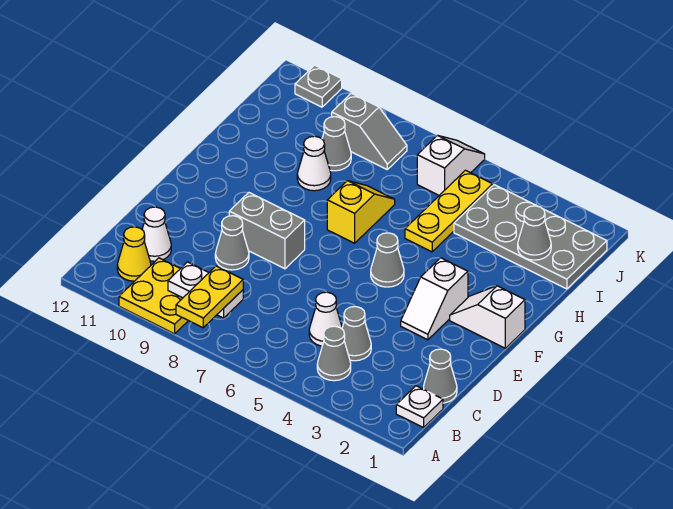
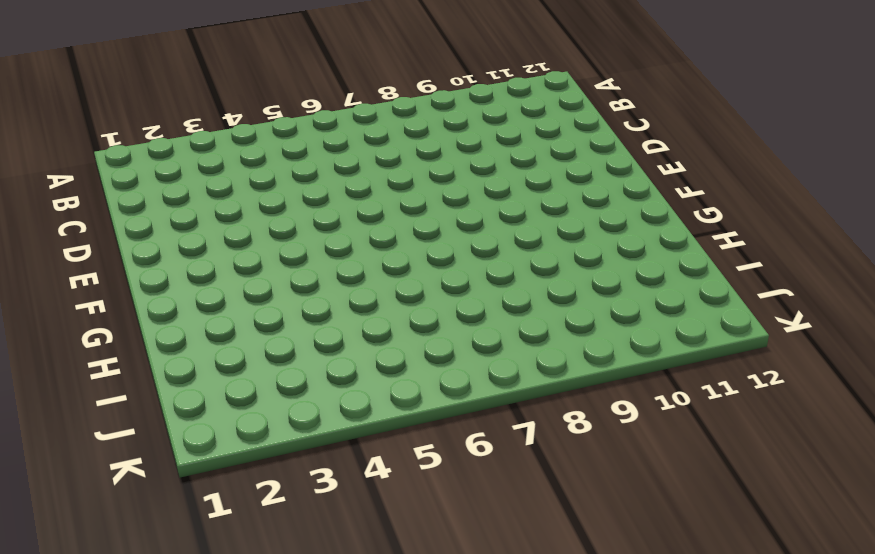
none -> yellow 2x2 plate [119,258,188,334]
none -> white 1x1 plate [396,386,443,428]
none -> grey 1x1 cone [317,326,351,381]

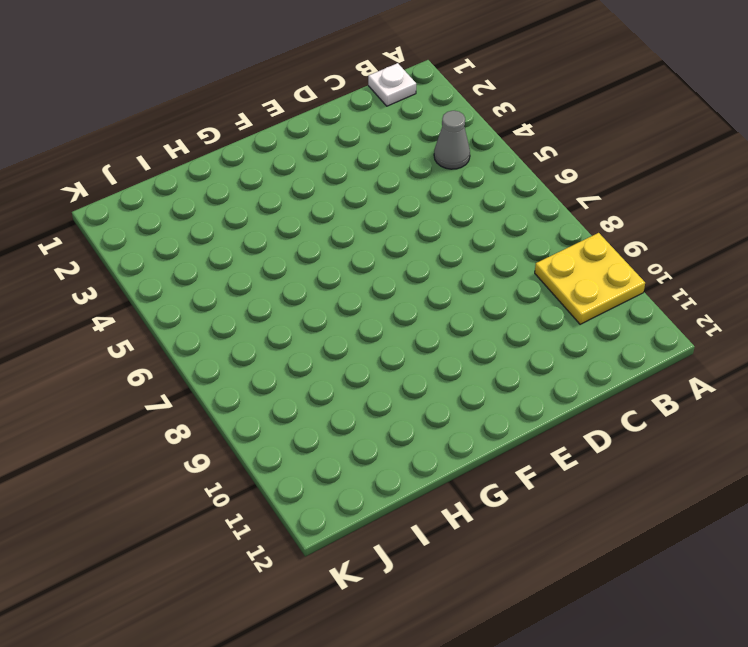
none -> yellow 1x1 cone [117,227,151,281]
none -> grey 1x1 cone [424,349,457,403]
none -> grey 1x1 cone [342,307,371,361]

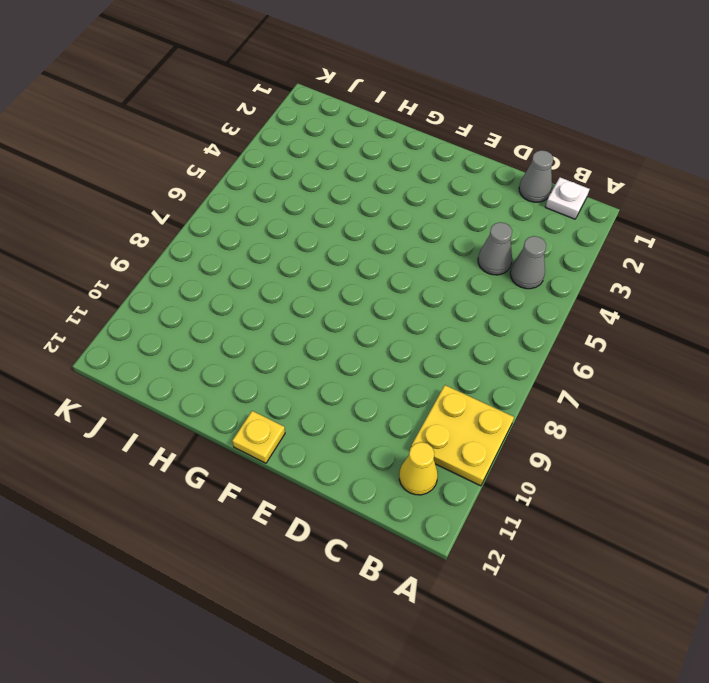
yellow 1x1 plate [232,411,285,463] -> none
none -> white 1x1 cone [309,292,342,346]
none -> white 1x1 cone [142,207,171,261]
none -> grey 1x1 cone [215,216,249,270]

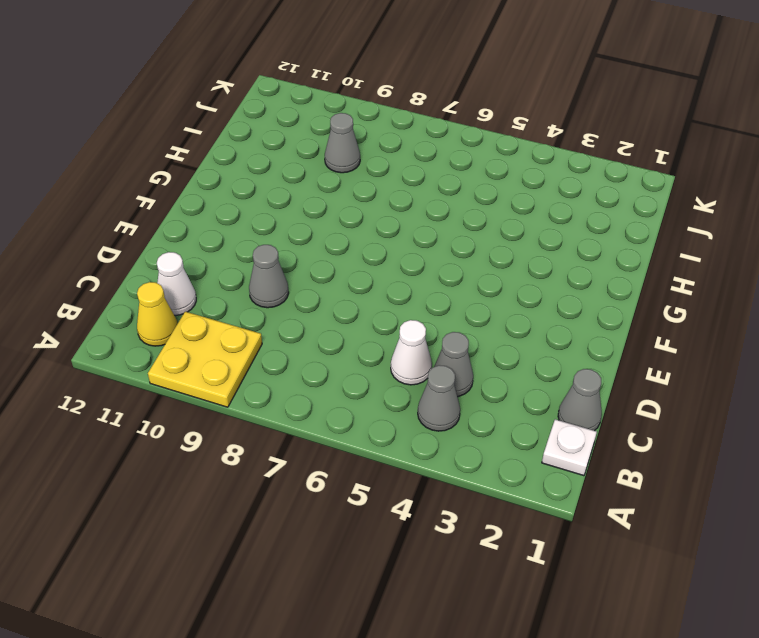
none -> white 1x2 slope [401,258,468,340]
none -> grey 1x2 brick [229,193,305,269]
none -> white 1x2 slope [450,286,525,348]

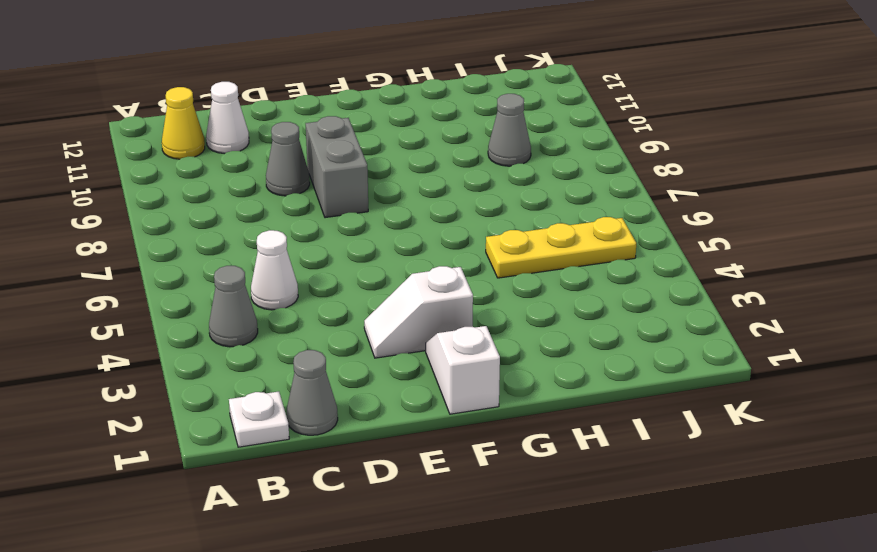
none -> yellow 2x2 plate [119,258,188,334]
none -> grey 1x1 cone [342,307,371,361]
none -> grey 1x1 cone [371,233,404,287]

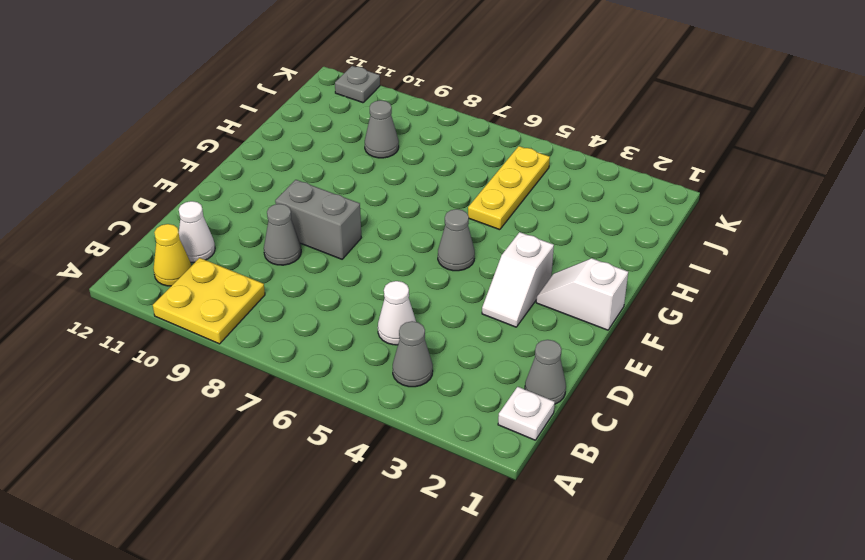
none -> grey 1x1 cone [342,307,371,361]
none -> yellow 1x2 slope [327,181,395,243]
none -> white 1x1 cone [297,136,331,191]

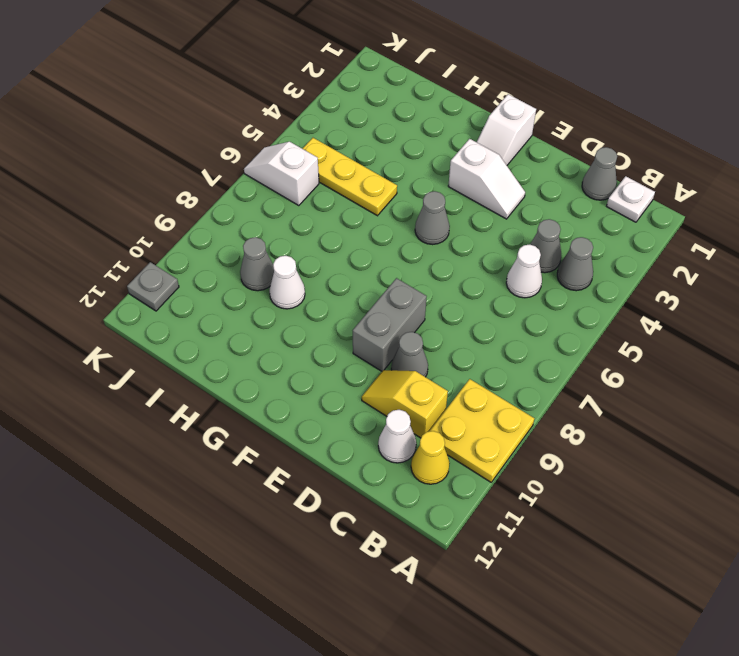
yellow 1x2 slope [362,370,448,438] -> yellow 1x2 slope moved to [327,181,395,243]
none -> grey 2x4 plate [454,185,607,289]
none -> grey 1x2 slope [332,93,407,169]
none -> white 1x2 plate [168,262,243,318]

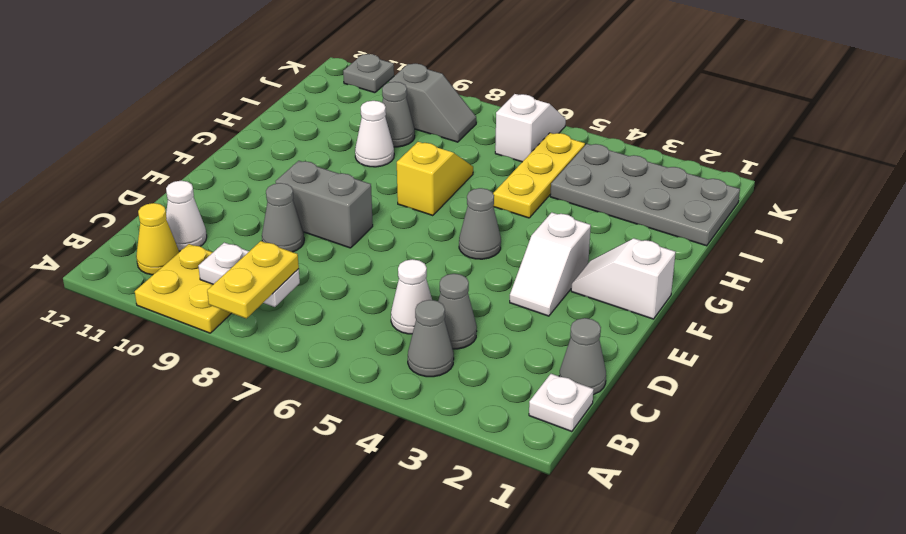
none -> grey 1x1 cone [518,206,551,260]

